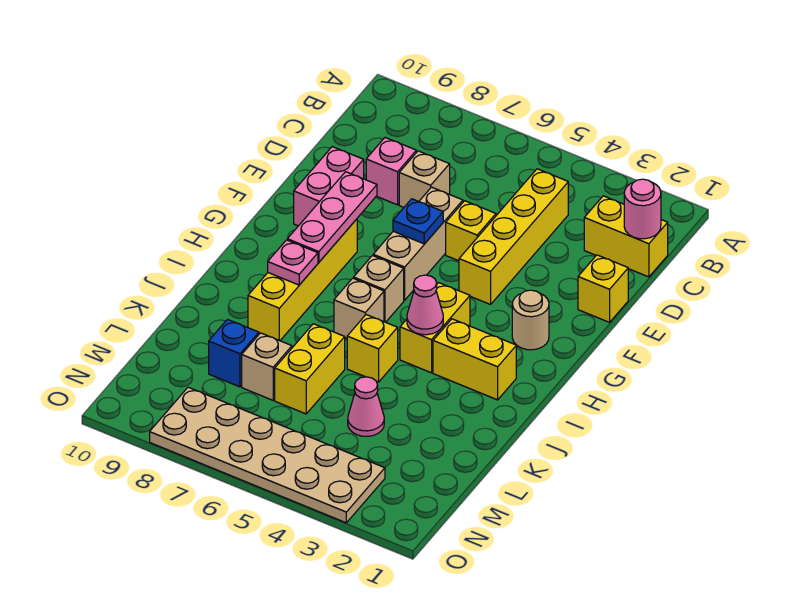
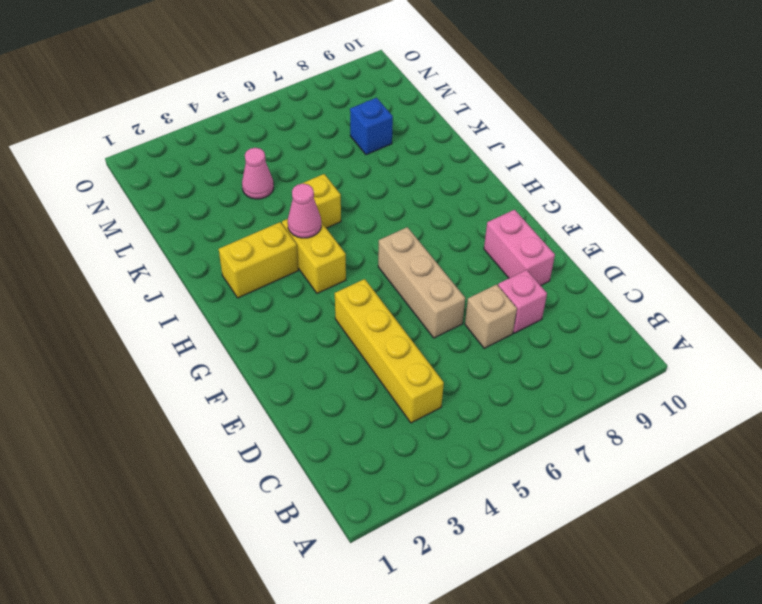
none -> yellow 1x2 brick [584,196,668,277]
none -> yellow 1x1 brick [578,255,628,322]
none -> yellow 1x1 brick [446,201,496,261]

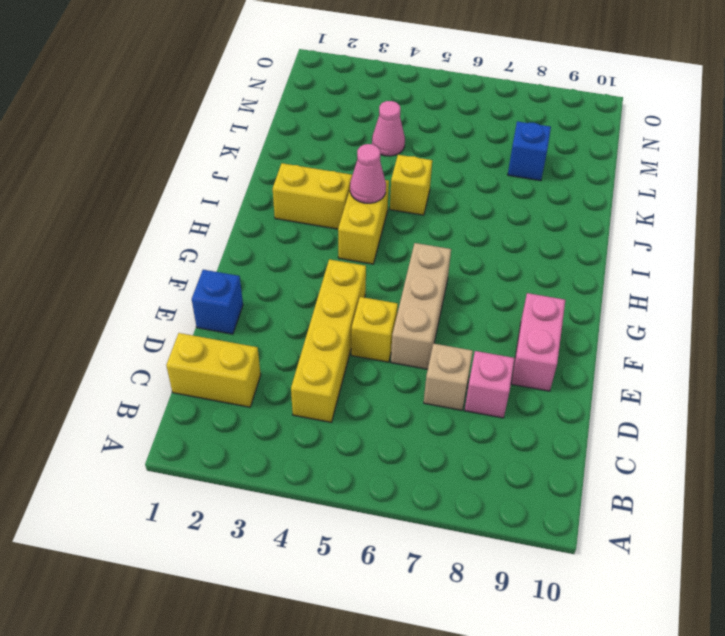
blue 1x1 brick [192,270,243,334] -> yellow 1x1 brick [578,255,628,322]
none -> tan 1x1 round brick [512,290,549,350]
none -> yellow 1x4 brick [248,219,357,341]
none -> tan 1x1 brick [354,256,404,322]

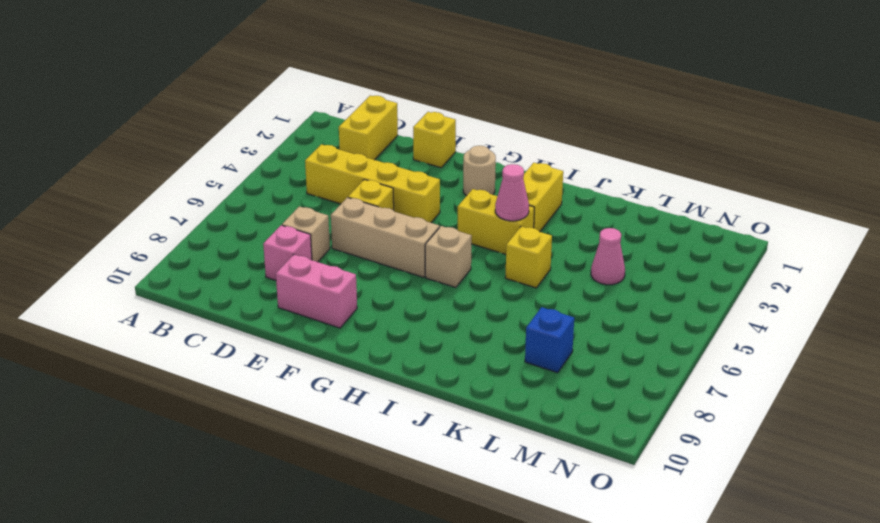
none -> yellow 1x4 brick [248,219,357,341]
none -> tan 1x1 brick [334,278,384,338]
none -> yellow 1x2 brick [275,324,345,414]

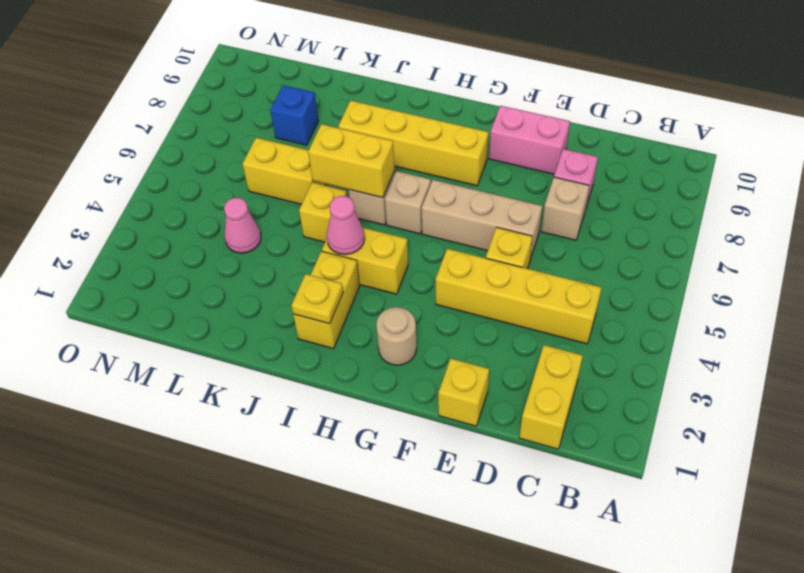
yellow 1x1 plate [291,274,343,324] -> none
yellow 1x2 brick [308,124,395,198] -> none
none -> tan 1x1 brick [242,333,292,400]
none -> tan 2x6 plate [150,387,385,523]
none -> pink 1x1 round brick [624,179,661,239]

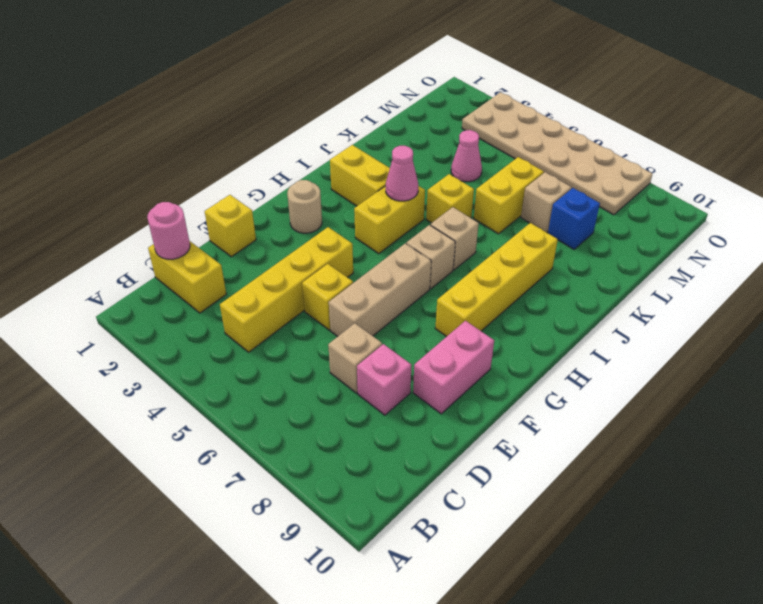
none -> blue 1x1 plate [393,199,443,244]
none -> pink 1x3 plate [287,172,377,262]
none -> pink 1x1 plate [268,240,318,285]

